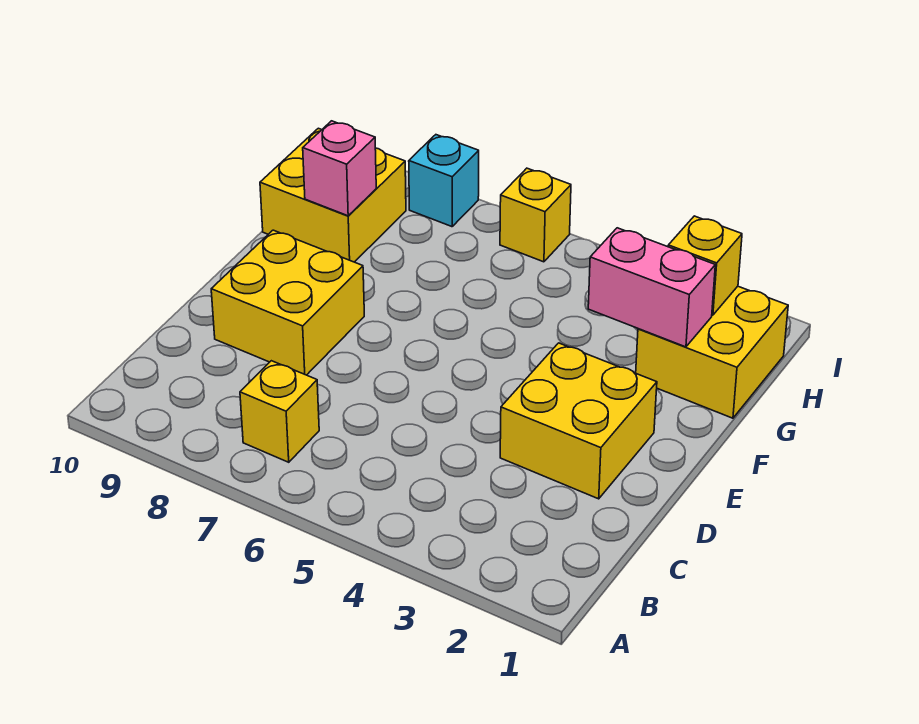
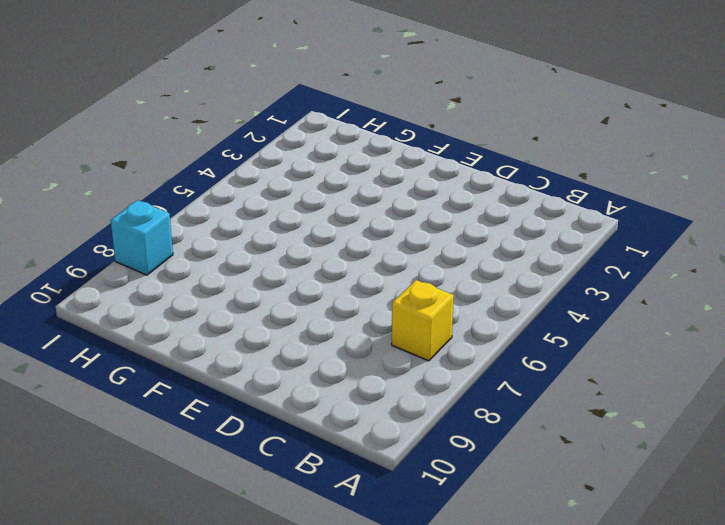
none -> yellow 2x2 brick [500,343,657,499]
none -> yellow 2x2 brick [211,230,364,375]

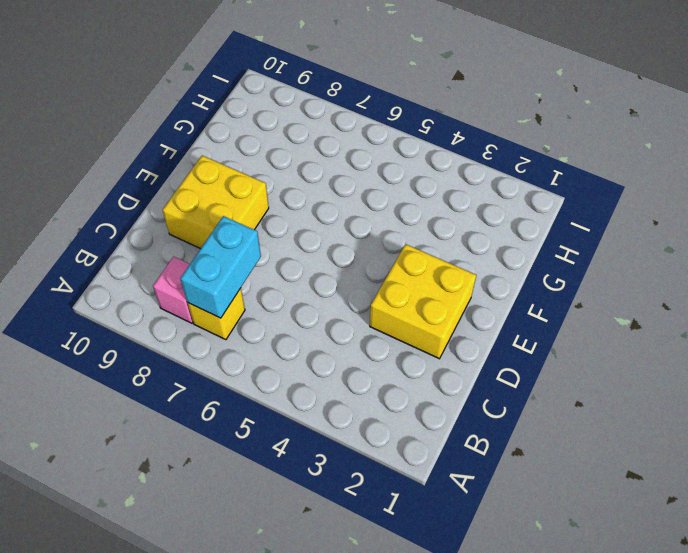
cyan 1x2 brick [180,216,261,318] -> none
pink 1x1 brick [153,257,193,323] -> pink 1x1 brick moved to [303,121,376,216]
none -> yellow 2x2 brick [636,286,788,418]
none -> yellow 2x2 brick [260,128,406,262]

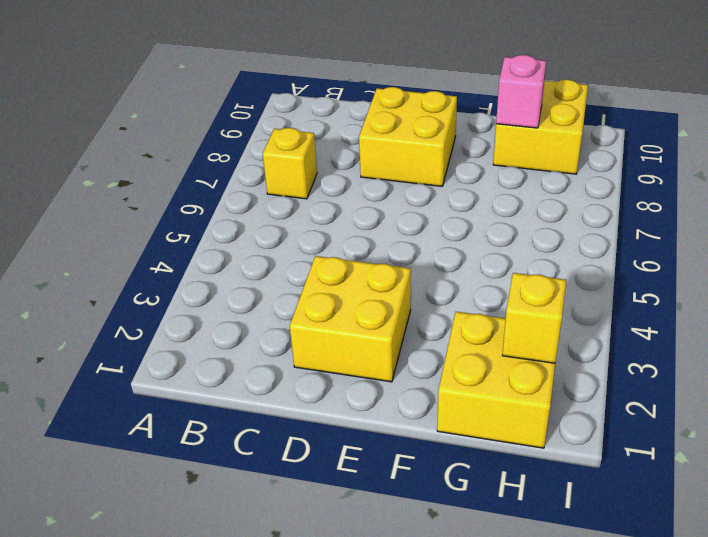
none -> yellow 1x1 brick [500,168,571,262]
none -> cyan 1x1 brick [409,135,479,227]

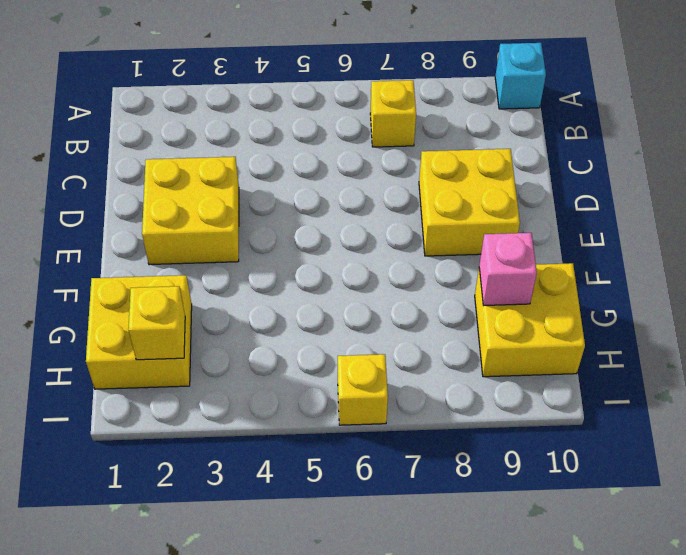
cyan 1x1 brick [495,43,546,109] -> cyan 1x1 brick moved to [409,135,479,227]
none -> pink 1x2 brick [588,228,715,347]

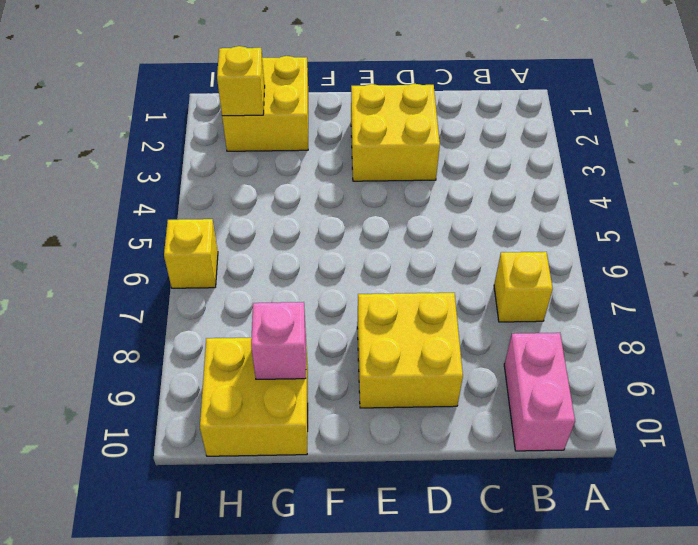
pink 1x2 brick [504,333,575,451] -> pink 1x2 brick moved to [588,228,715,347]
none -> cyan 1x1 brick [409,135,479,227]

